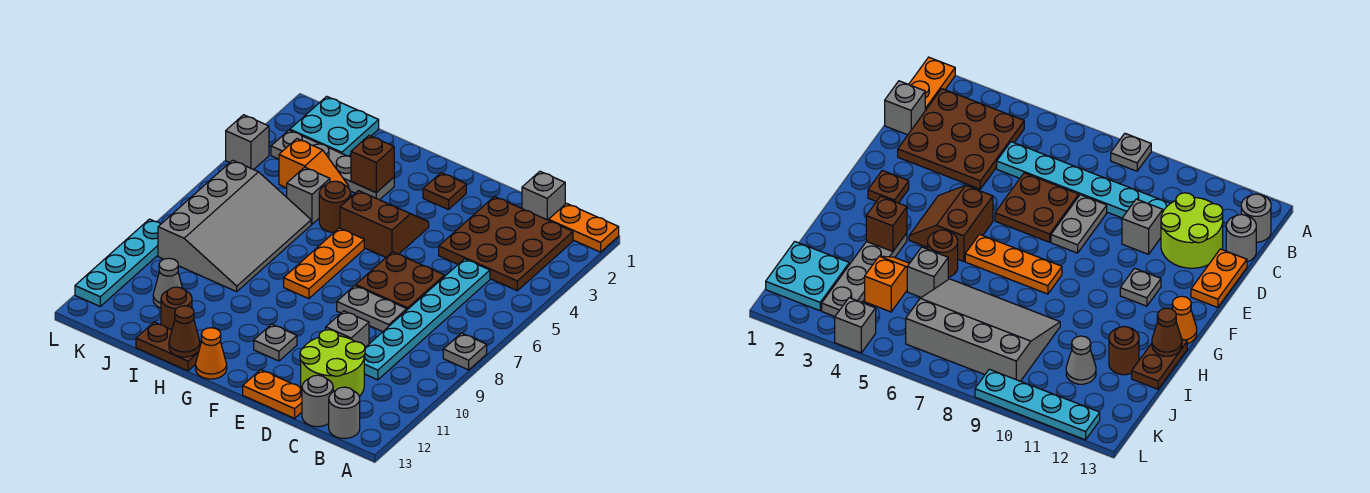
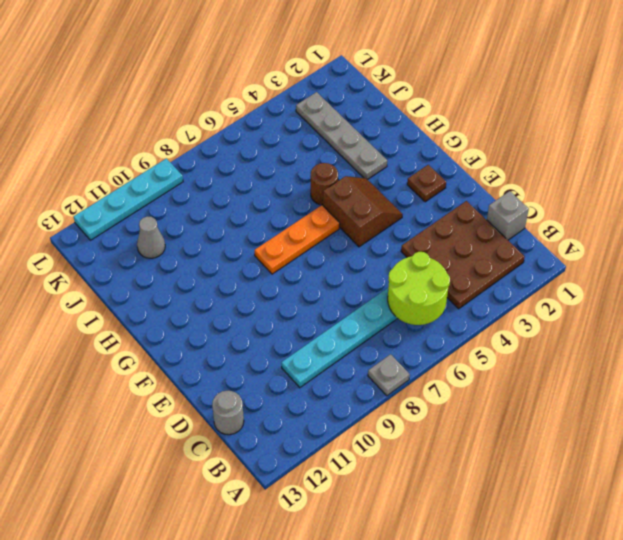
lime 2x2 round brick [388,252,450,325] -> lime 2x2 round brick moved to [300,330,365,396]
none -> orange 1x2 plate [549,203,619,252]
none -> grey 1x1 round brick [329,387,360,439]
none -> brown 2x2 plate [355,252,444,310]
none -> grey 1x2 plate [337,286,407,332]

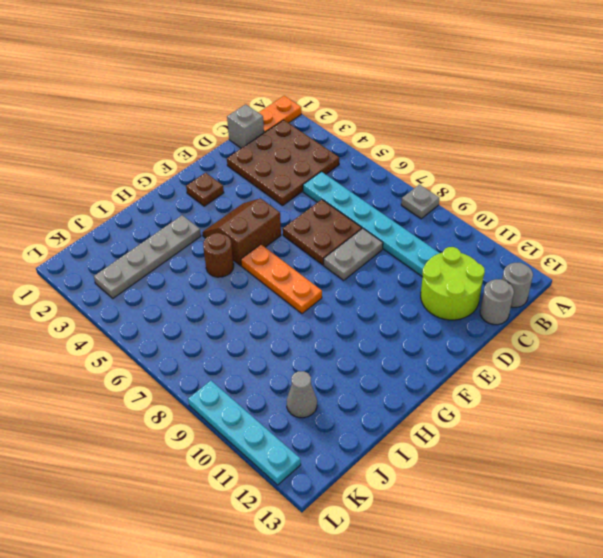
none -> grey 1x1 brick [326,311,369,347]
none -> orange 1x2 plate [243,370,302,418]
none -> grey 1x1 plate [254,324,297,361]
none -> orange 1x1 cone [196,328,227,379]

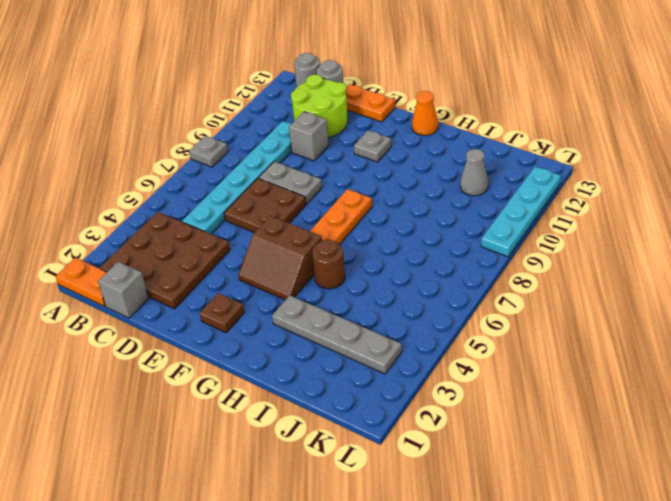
none -> brown 1x2 plate [136,322,201,371]
none -> orange 1x2 slope [279,139,349,188]
none -> grey 1x1 brick [287,167,330,224]
none -> grey 3x4 slope [158,160,311,292]

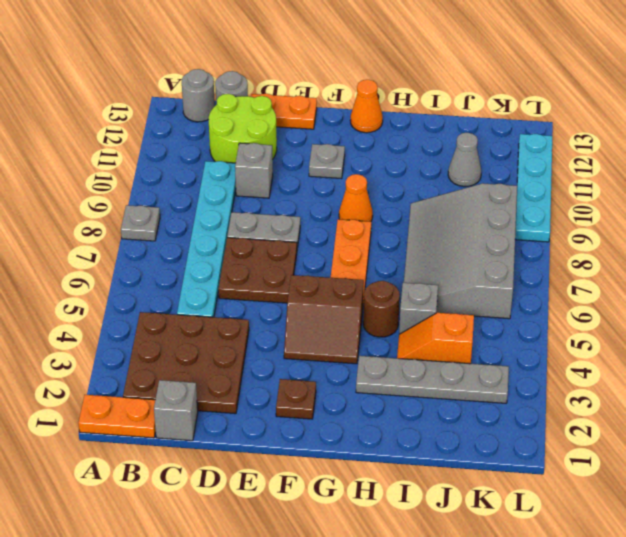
orange 1x1 cone [339,174,373,222] -> none
none -> brown 1x2 plate [136,322,201,371]
none -> brown 1x1 round brick [161,287,192,330]
none -> cyan 2x2 plate [290,96,379,156]
none -> grey 1x1 brick [226,115,269,170]

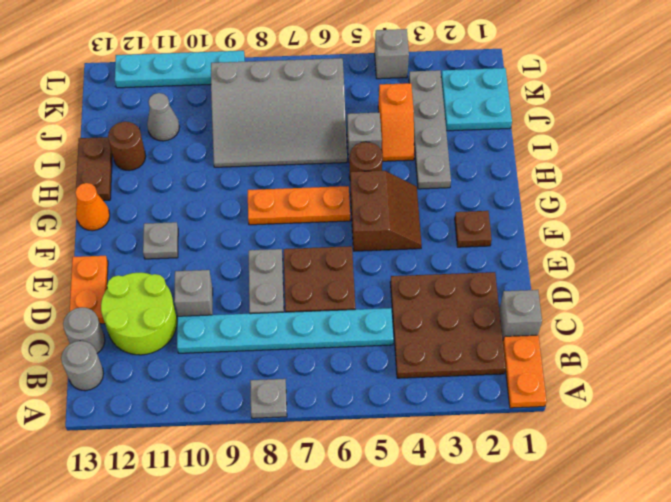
none -> brown 1x1 brick [351,136,394,193]
none -> brown 1x1 cone [169,306,200,357]

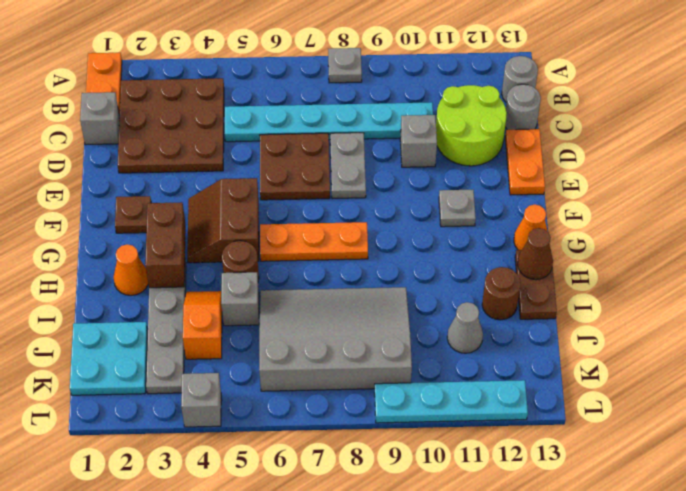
brown 1x2 brick [145,202,186,288] -> brown 1x1 brick [351,136,394,193]
orange 1x1 cone [114,244,148,295] -> none

